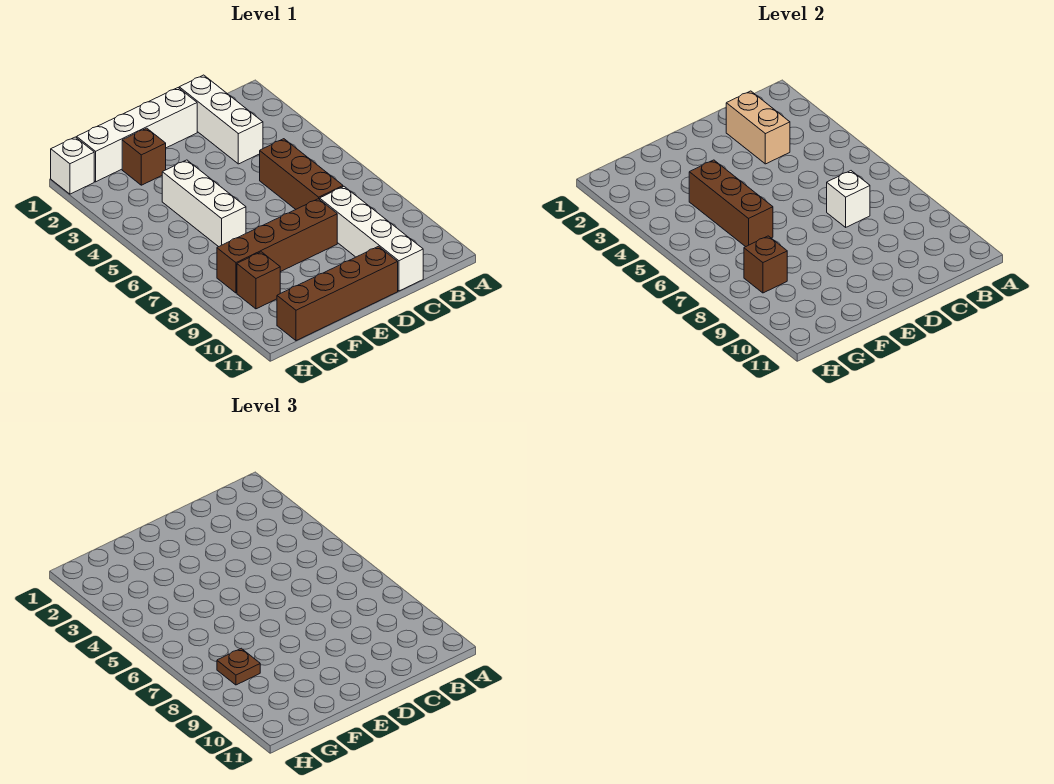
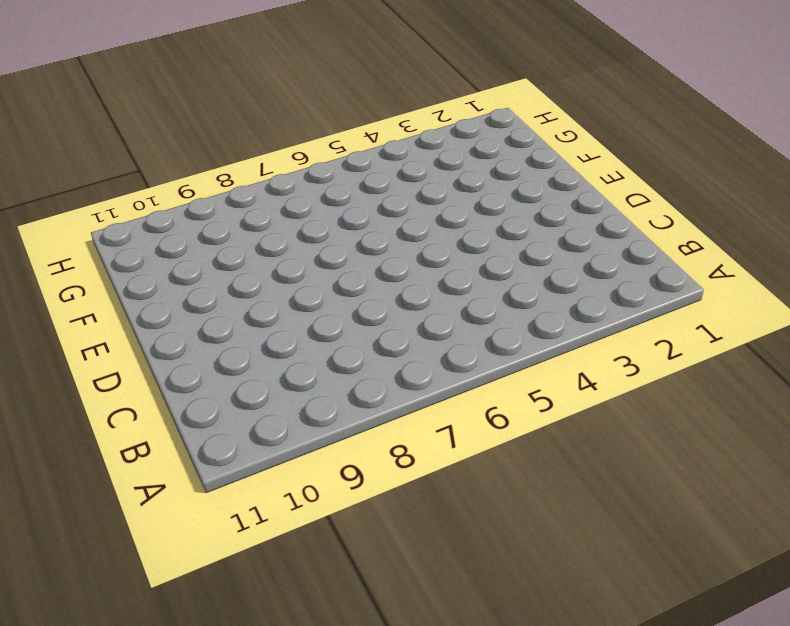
none -> white 1x3 brick [179,75,263,164]
none -> brown 1x3 brick [260,139,343,209]
none -> white 1x4 brick [320,187,423,291]

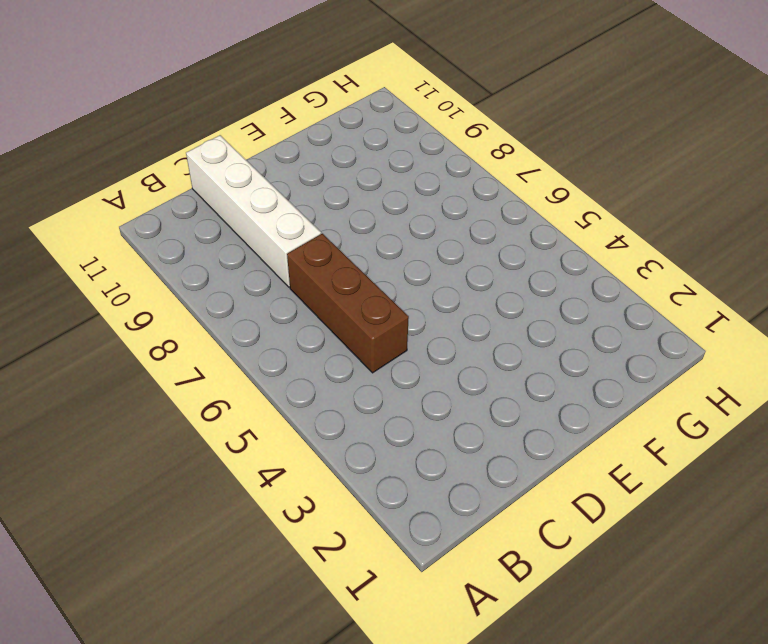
none -> white 1x3 brick [179,75,263,164]
none -> white 1x4 brick [77,88,197,182]
none -> brown 1x4 brick [217,199,337,293]

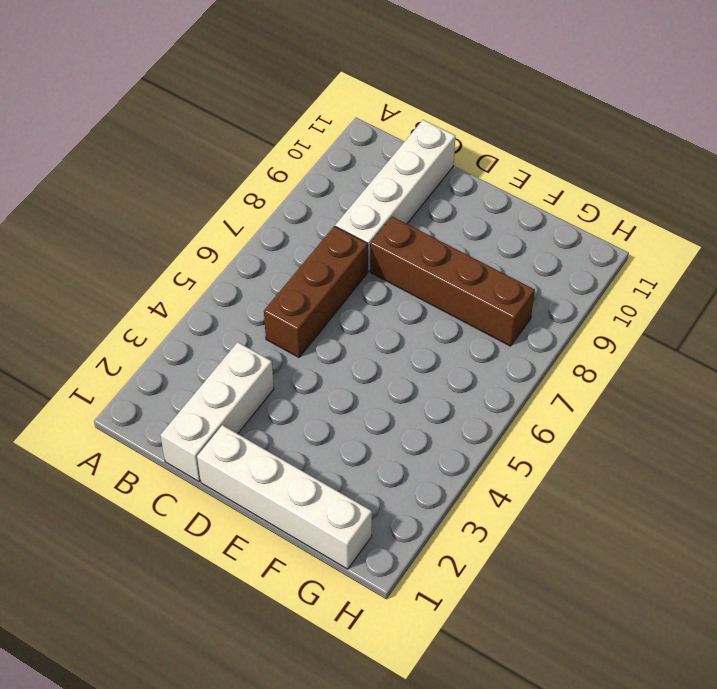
none -> brown 1x4 brick [277,246,398,341]
none -> brown 1x1 brick [122,128,166,185]
none -> white 1x3 brick [162,160,246,247]

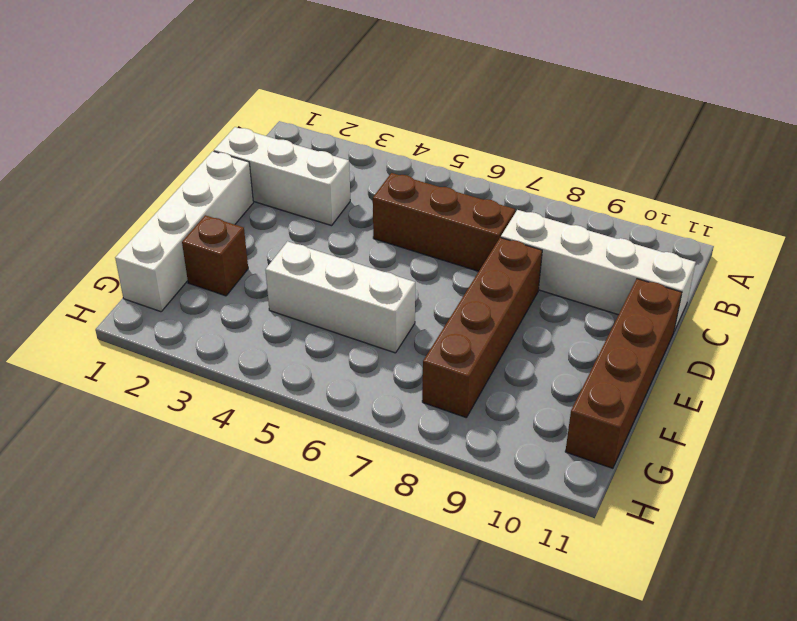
none -> brown 1x1 brick [237,252,280,309]
none -> white 1x1 brick [51,137,94,194]
none -> tan 1x2 brick [726,91,790,164]

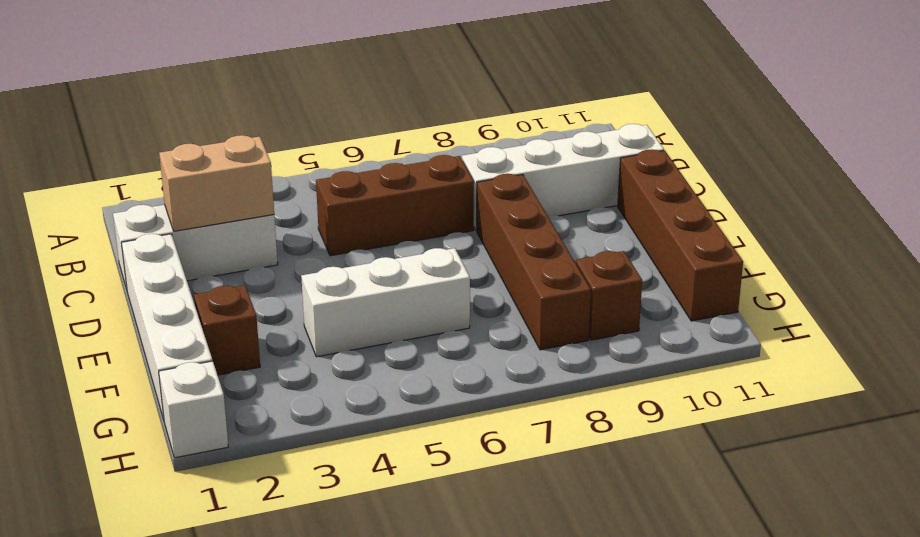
none -> white 1x1 brick [827,171,870,227]
none -> brown 1x3 brick [689,160,773,247]
none -> brown 1x1 brick [744,236,787,293]

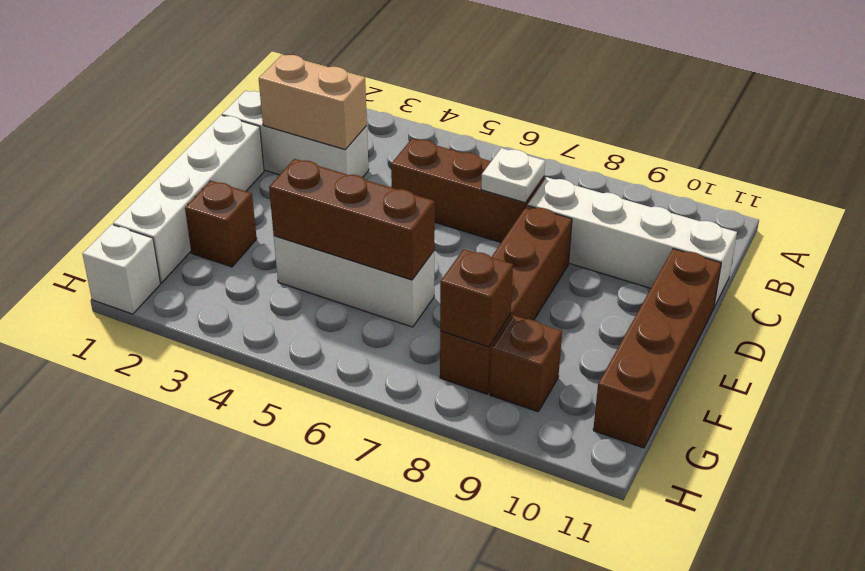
white 1x1 plate [481,148,545,203] -> white 1x1 brick [827,171,870,227]
none -> brown 1x1 plate [217,648,260,685]

